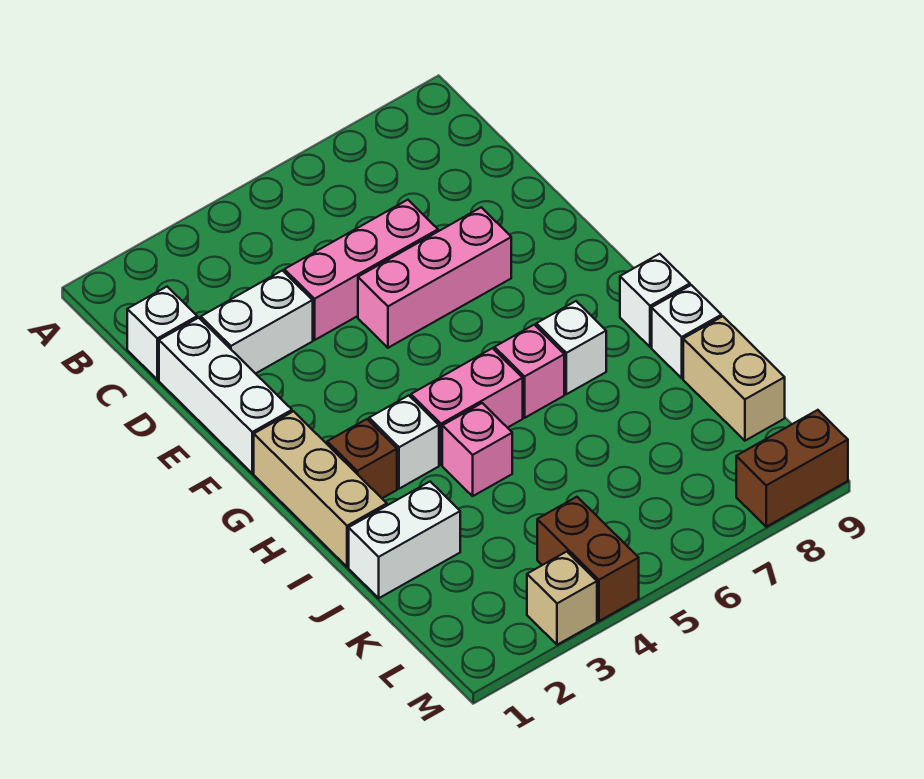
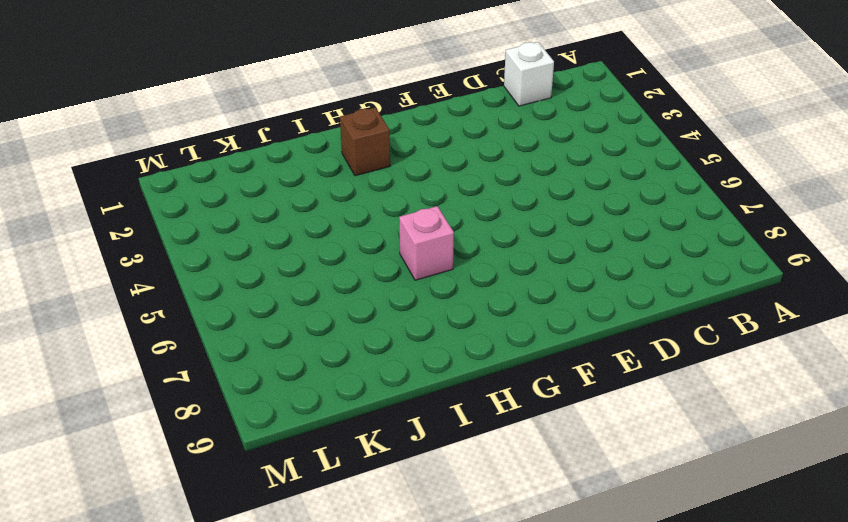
none -> white 1x3 brick [159,318,292,473]
none -> white 1x2 brick [201,270,313,374]
none -> pink 1x3 brick [284,200,438,340]

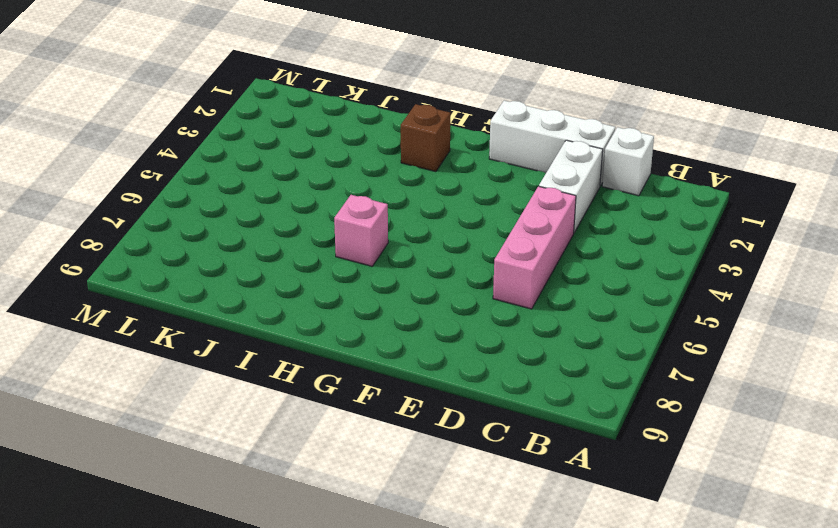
none -> pink 1x3 brick [358,207,511,348]
none -> tan 1x3 brick [254,411,387,567]
none -> white 1x1 brick [369,395,439,489]

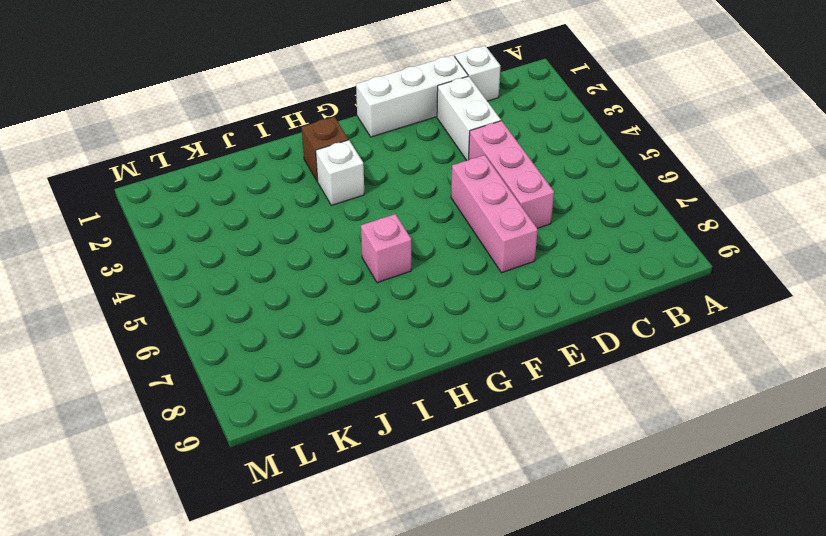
none -> tan 1x3 brick [254,411,387,567]
none -> pink 1x2 brick [411,348,523,465]
none -> white 1x1 brick [536,301,606,394]

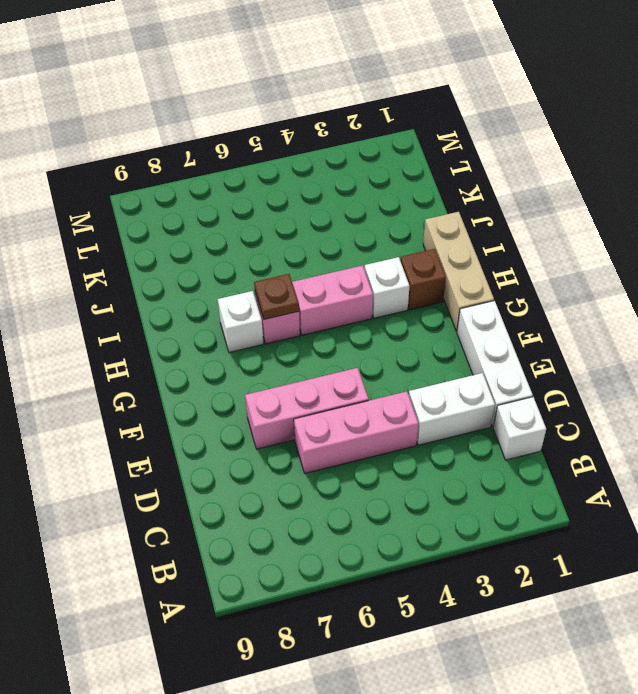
brown 1x1 plate [254,274,299,319] -> none
none -> white 1x1 brick [620,254,690,347]
none -> pink 1x1 brick [442,403,512,496]
none -> white 1x1 brick [652,285,721,378]

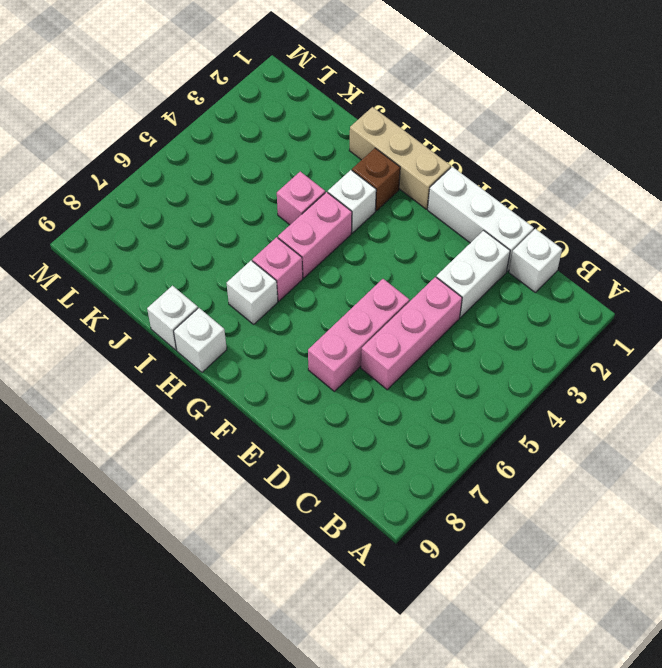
none -> white 1x2 brick [349,482,460,598]
none -> tan 1x2 brick [683,316,785,441]
none -> brown 1x2 brick [537,497,639,621]

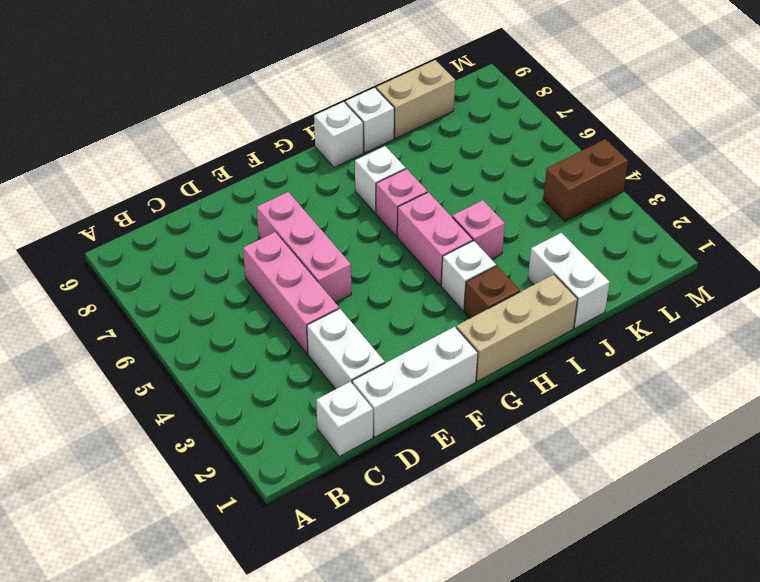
none -> tan 1x1 brick [527,552,597,645]
none -> brown 1x2 brick [736,410,848,527]

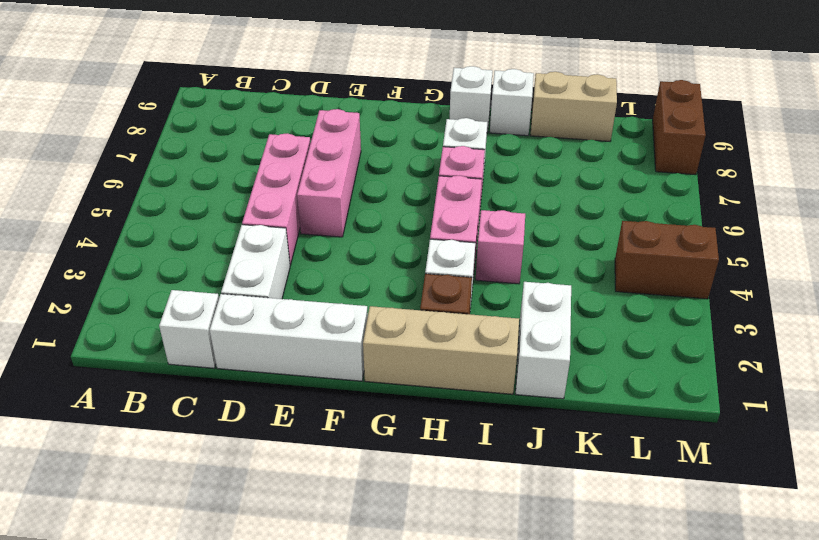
none -> tan 1x1 brick [527,552,597,645]

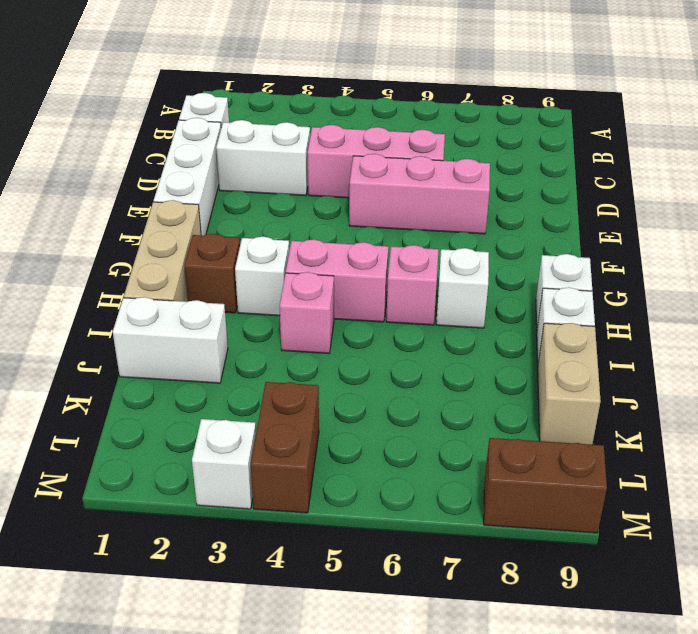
white 1x1 brick [192,419,256,509] -> tan 1x1 brick [527,552,597,645]

